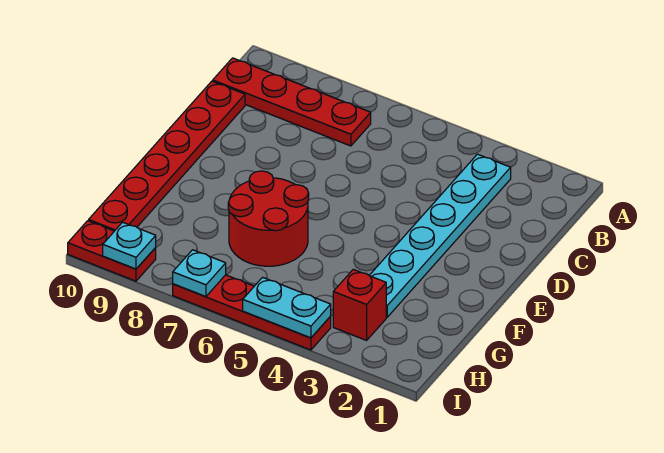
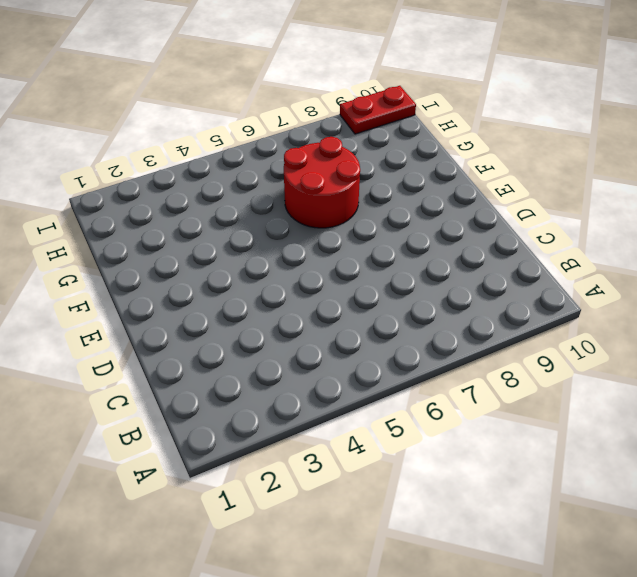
none -> cyan 1x6 plate [369,154,511,317]
none -> red 1x4 plate [213,58,371,146]

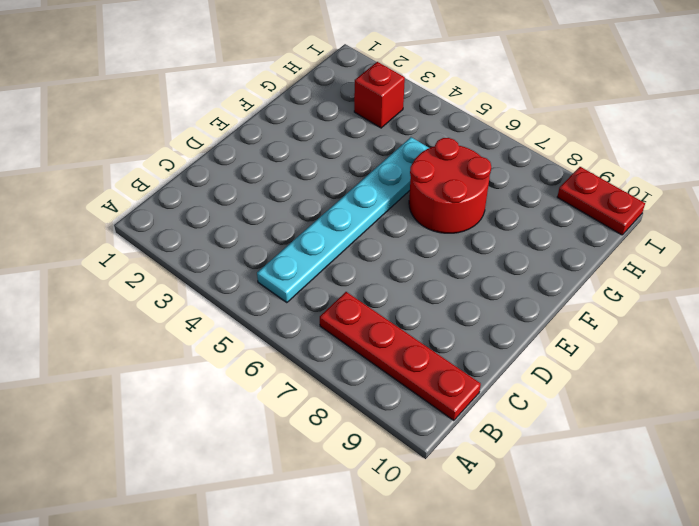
cyan 1x6 plate [257,137,429,303] -> cyan 1x6 plate moved to [369,154,511,317]
none -> red 1x6 plate [89,81,245,231]
none -> red 1x4 plate [173,275,331,350]

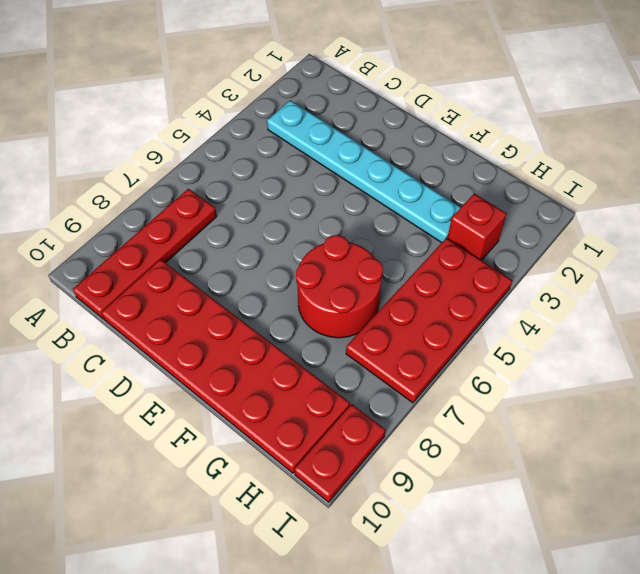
red 2x6 plate [102,259,350,473] -> red 1x6 plate [89,81,245,231]
red 2x4 plate [346,238,512,403] -> red 1x4 plate [173,275,331,350]
none -> cyan 1x2 plate [243,277,331,338]
none -> cyan 1x1 plate [173,250,226,296]

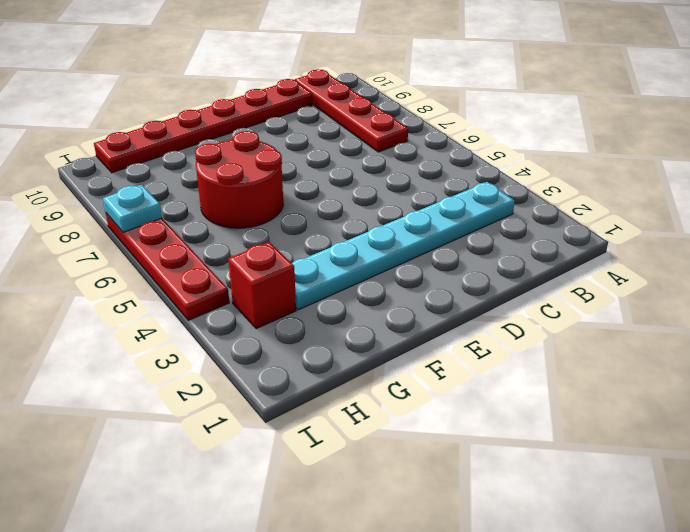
none -> red 1x2 plate [68,221,156,281]
none -> cyan 1x2 plate [243,277,331,338]

